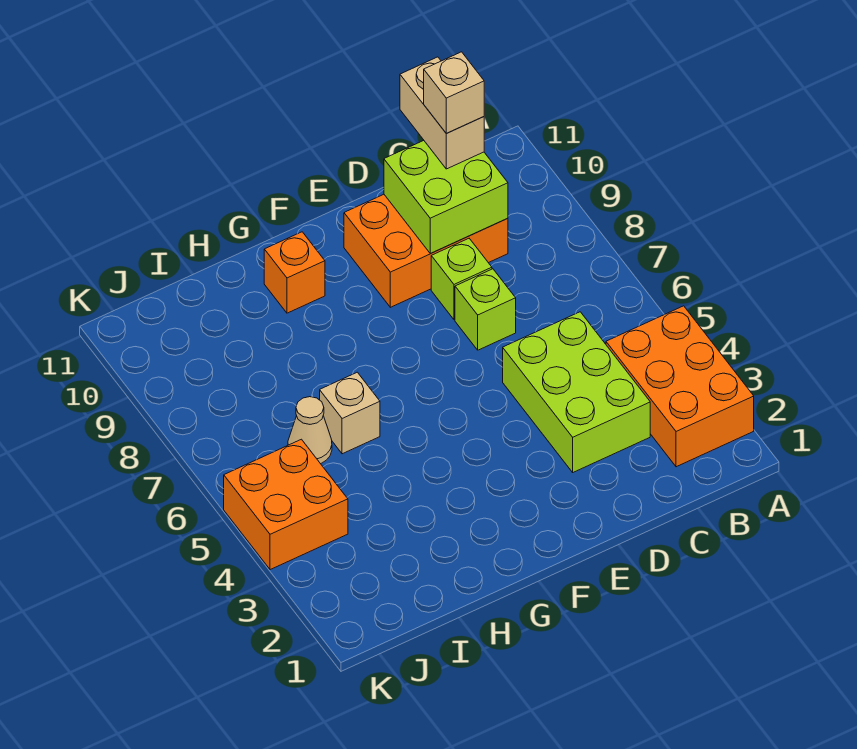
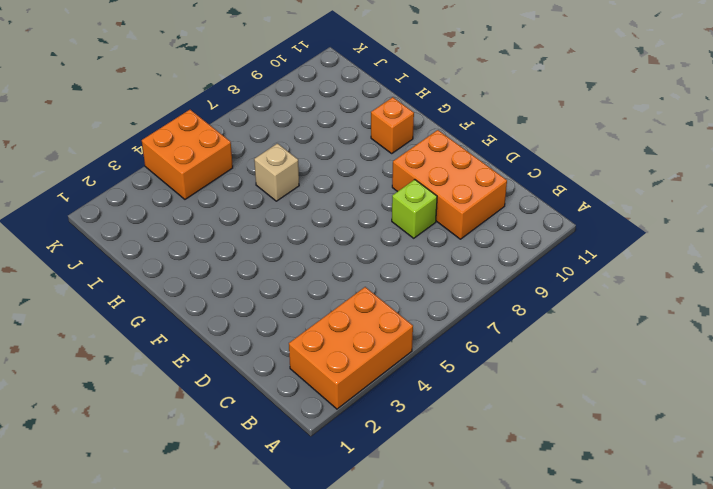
none -> lime 2x3 brick [503,312,650,472]
none -> lime 1x1 brick [455,269,516,350]
none -> tan 1x1 cone [288,397,332,464]

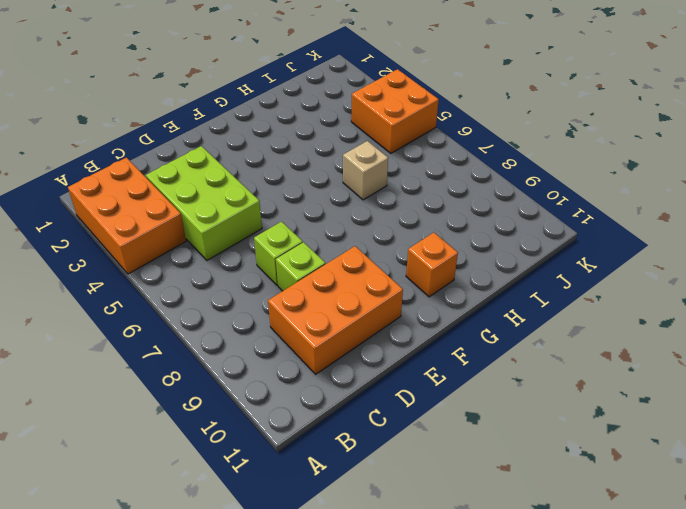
none -> tan 1x1 cone [288,397,332,464]
none -> lime 2x2 brick [384,141,508,254]
none -> tan 1x2 brick [400,57,484,169]

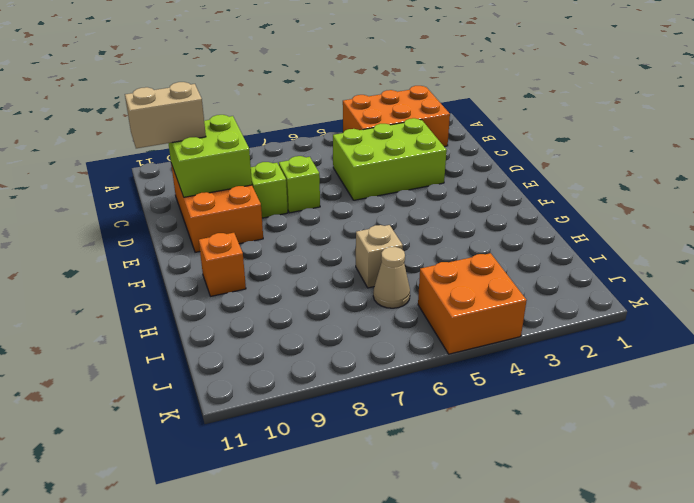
none -> tan 1x1 brick [424,52,484,133]

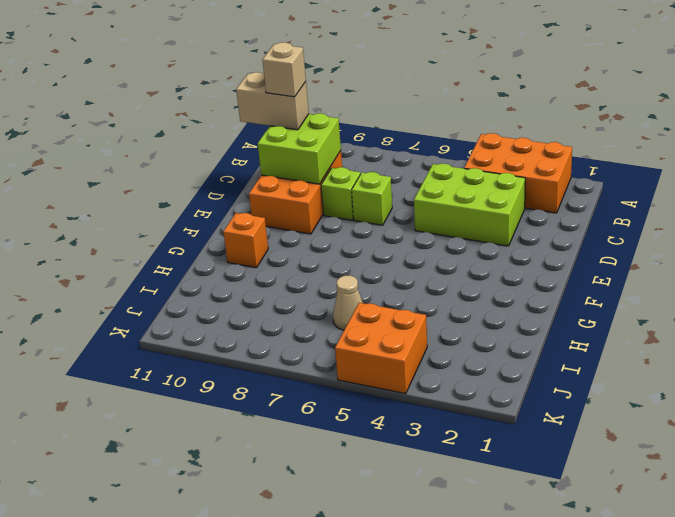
none -> tan 1x1 brick [320,372,380,454]

